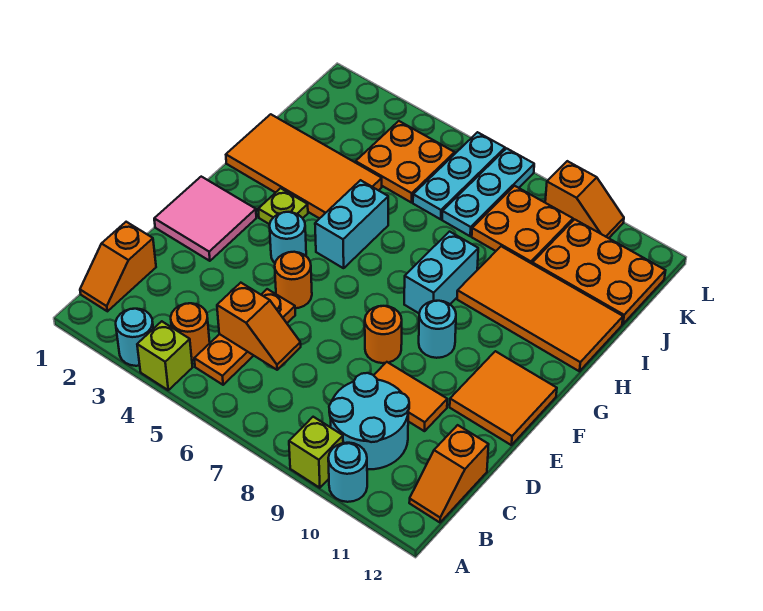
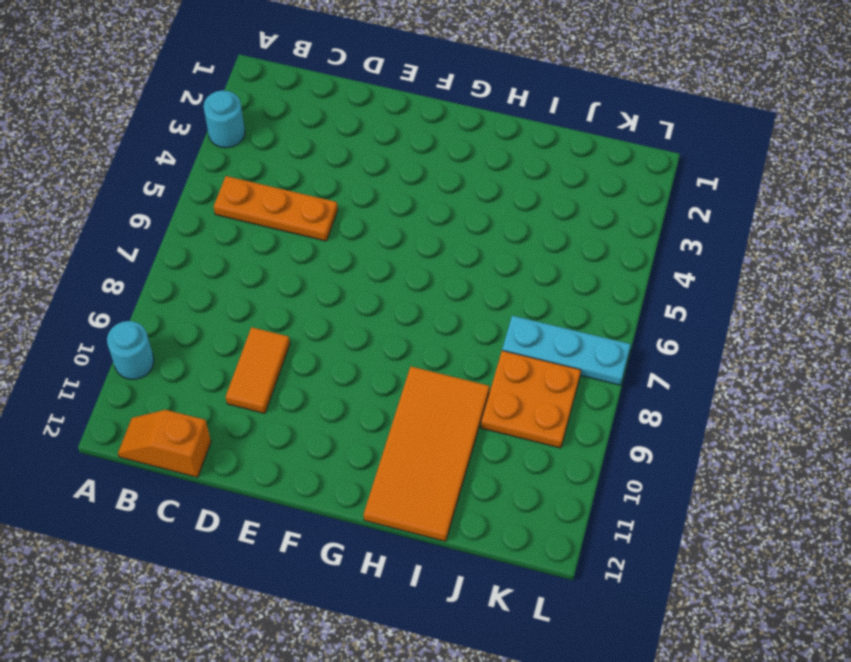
none -> lime 1x1 brick [137,321,192,390]
none -> lime 1x1 brick [289,417,343,488]
none -> orange 1x2 slope [80,222,156,311]

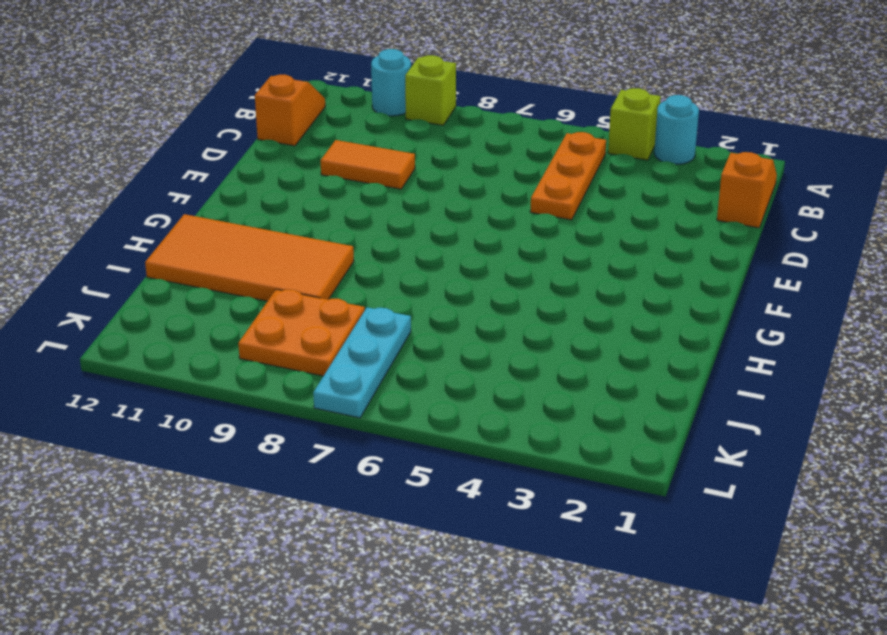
none -> orange 1x1 round brick [171,303,210,360]
none -> cyan 2x2 round brick [329,373,409,469]
none -> pink 2x2 tile [154,177,256,261]

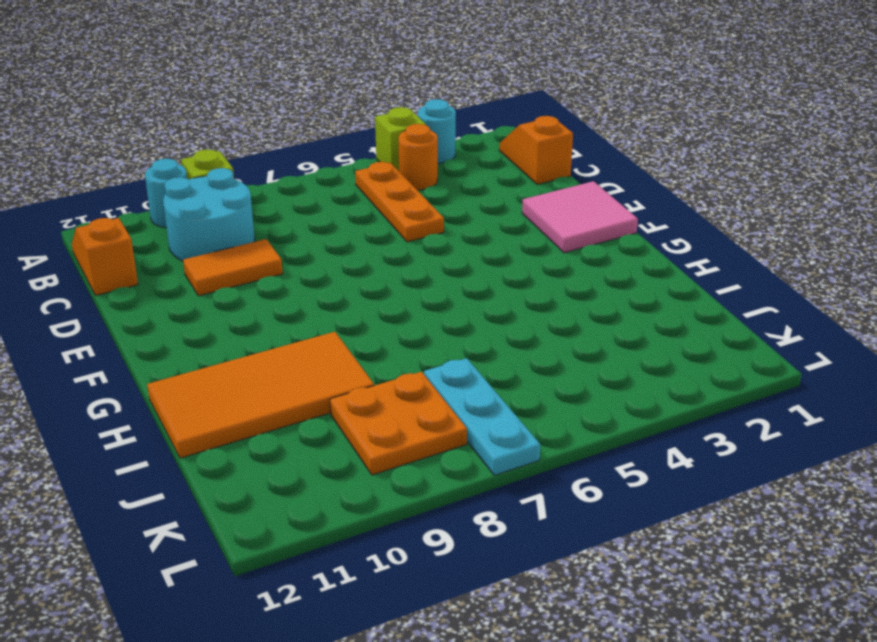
none -> orange 1x1 round brick [275,252,312,308]
none -> orange 1x1 round brick [365,306,402,363]
none -> orange 2x2 tile [450,351,557,445]

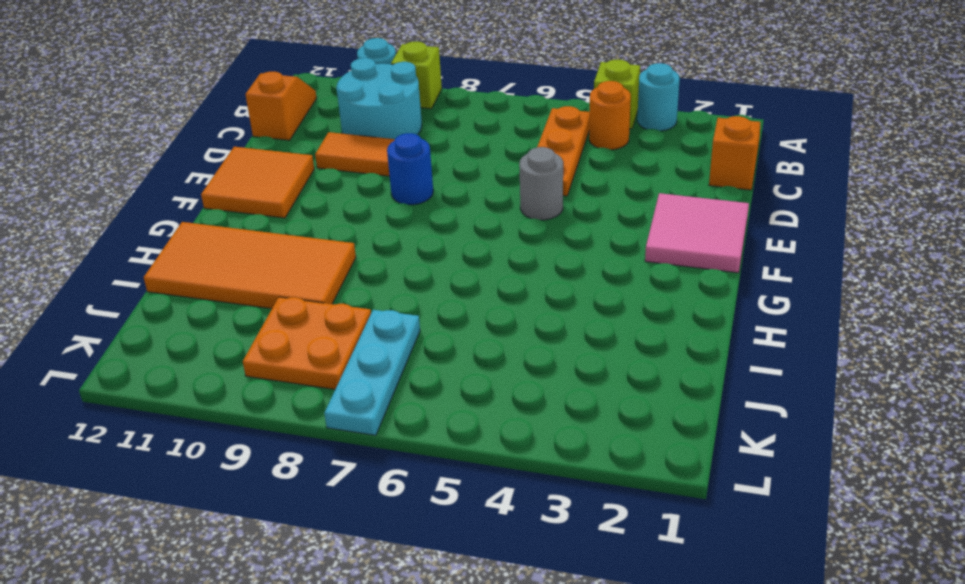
grey 1x1 round brick [519,147,563,220] -> orange 1x1 round brick [275,252,312,308]
blue 1x1 round brick [387,133,433,205] -> orange 1x1 round brick [365,306,402,363]
none -> cyan 1x1 round brick [270,212,306,263]
none -> cyan 1x1 round brick [419,301,456,358]
none -> lime 1x1 plate [258,188,308,224]

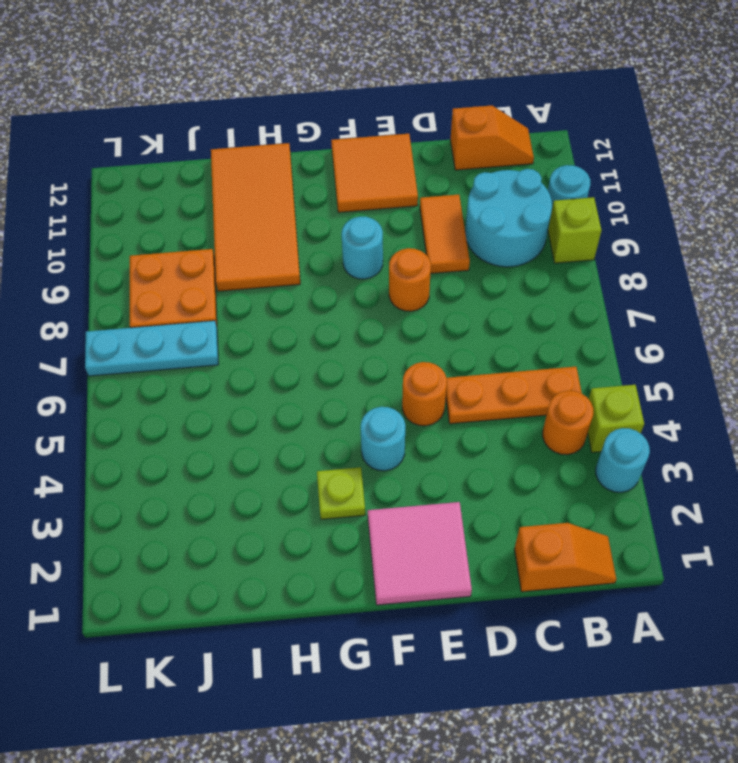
none -> cyan 1x2 brick [315,180,388,268]
none -> cyan 1x2 brick [404,232,478,313]
none -> orange 2x4 tile [226,114,382,219]

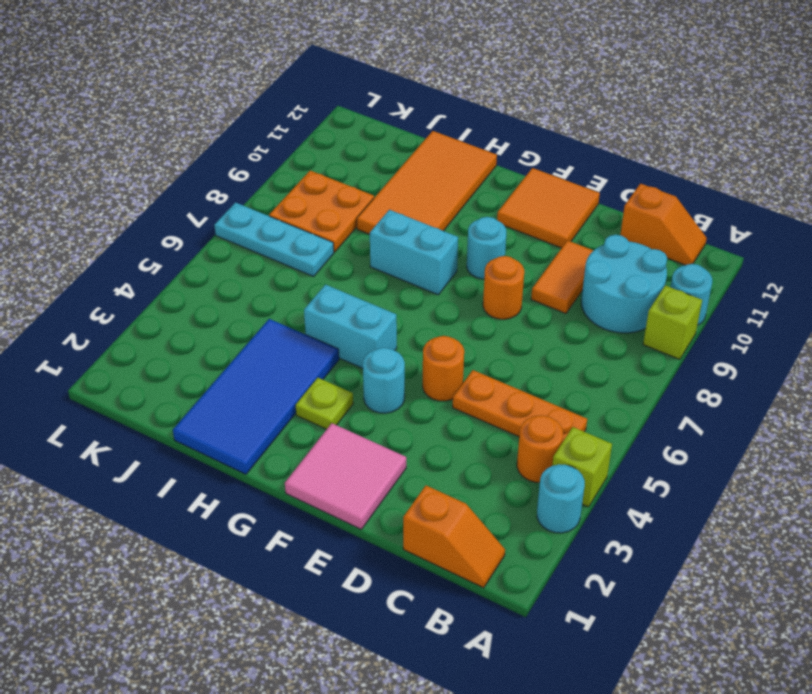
blue 2x4 tile [173,319,339,474] -> orange 2x4 tile [226,114,382,219]
none -> orange 2x2 plate [356,121,455,203]
none -> cyan 1x3 plate [413,132,505,219]
none -> orange 2x3 plate [532,219,666,324]

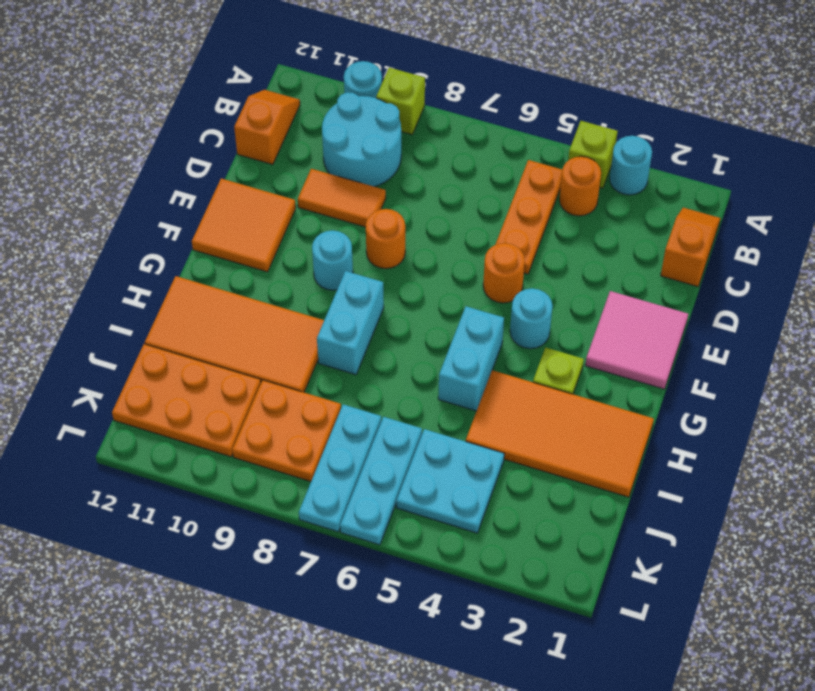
cyan 2x2 plate [396,429,504,533] -> orange 2x2 plate [356,121,455,203]
none -> orange 1x2 slope [545,161,624,238]
none -> orange 1x2 slope [217,283,301,370]

